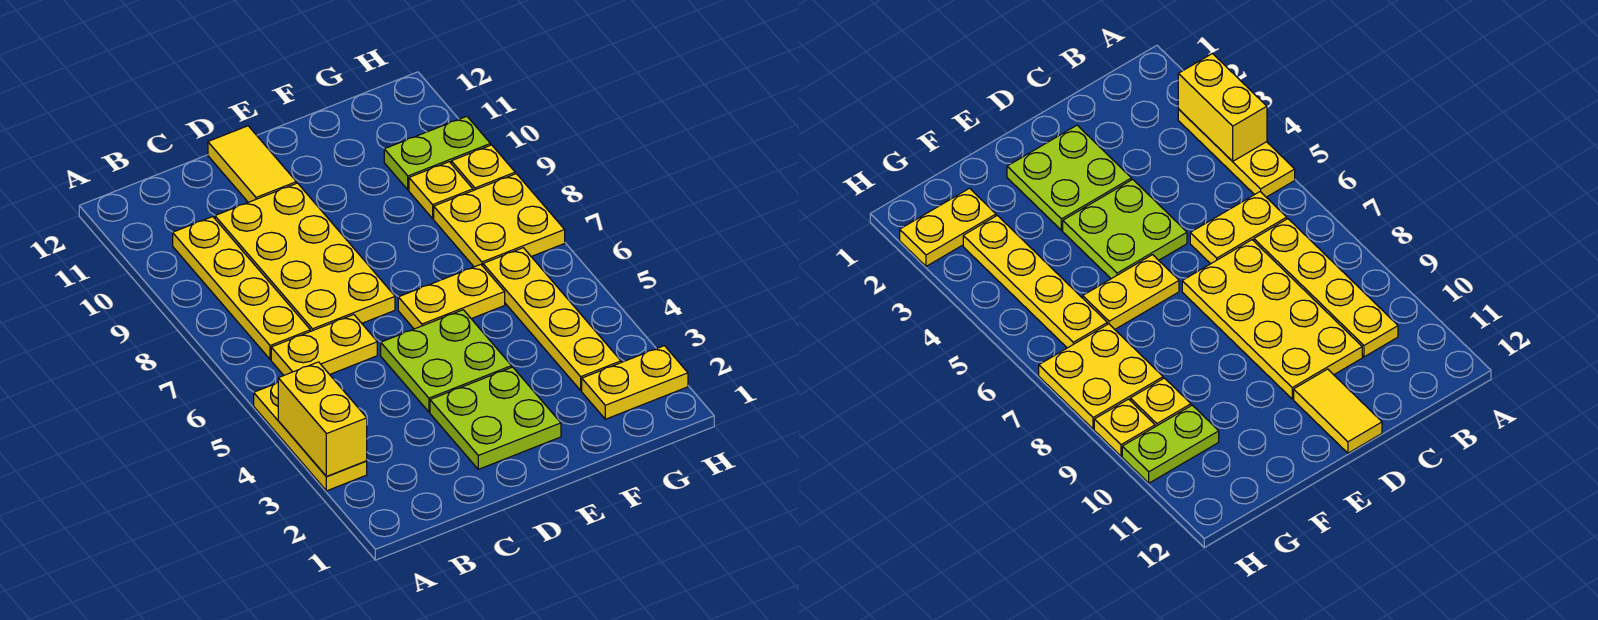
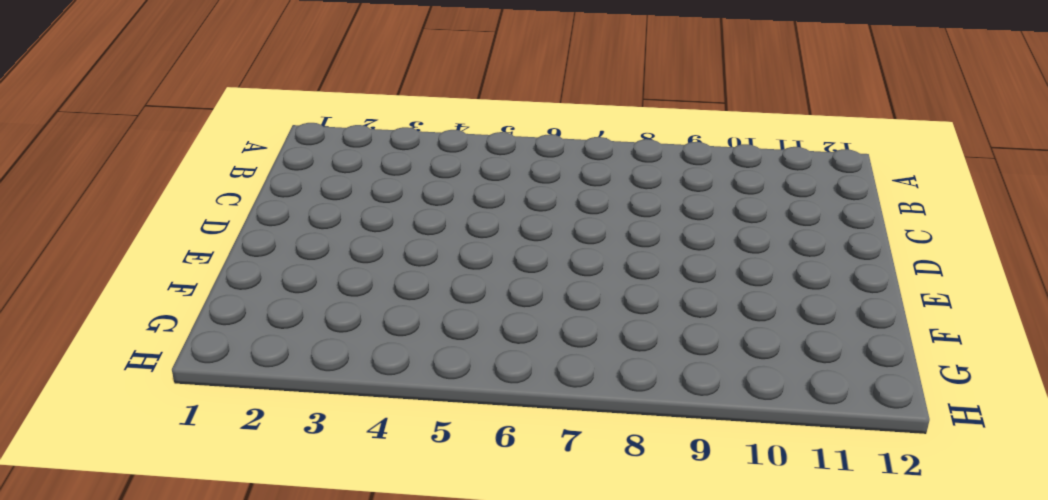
none -> yellow 1x3 plate [254,382,367,491]
none -> yellow 1x2 plate [271,315,377,375]
none -> yellow 1x4 plate [173,217,310,359]

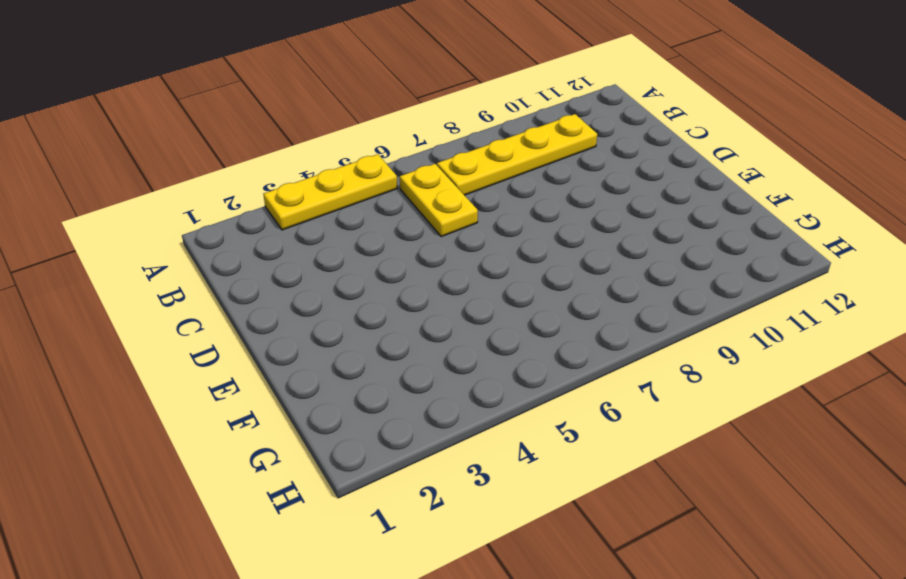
none -> yellow 2x4 plate [215,183,395,331]
none -> lime 2x2 plate [430,367,561,469]
none -> lime 2x2 plate [381,310,512,412]

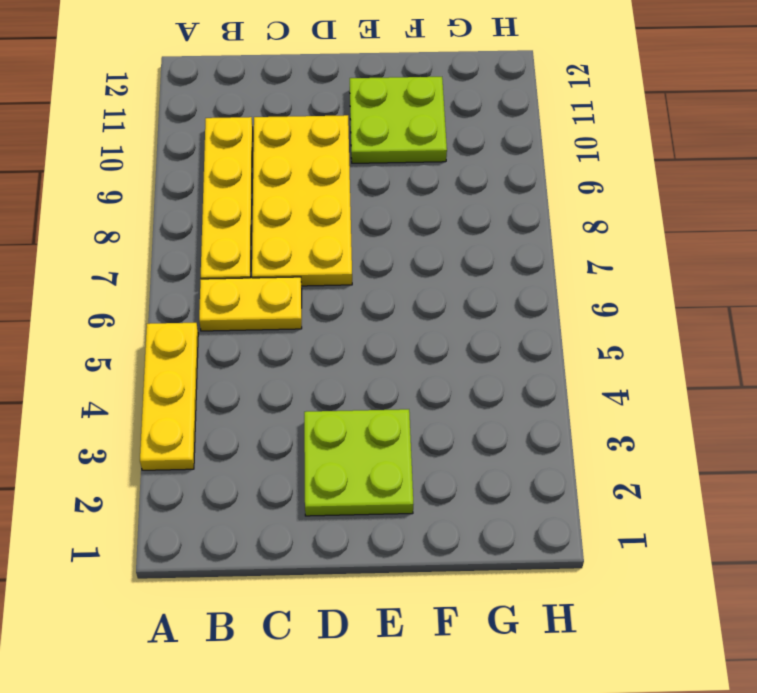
lime 2x2 plate [350,77,447,163] -> lime 2x2 plate moved to [381,310,512,412]
none -> yellow 1x2 tile [208,126,296,202]
none -> yellow 1x2 plate [398,265,505,329]
none -> yellow 1x2 plate [582,346,688,419]

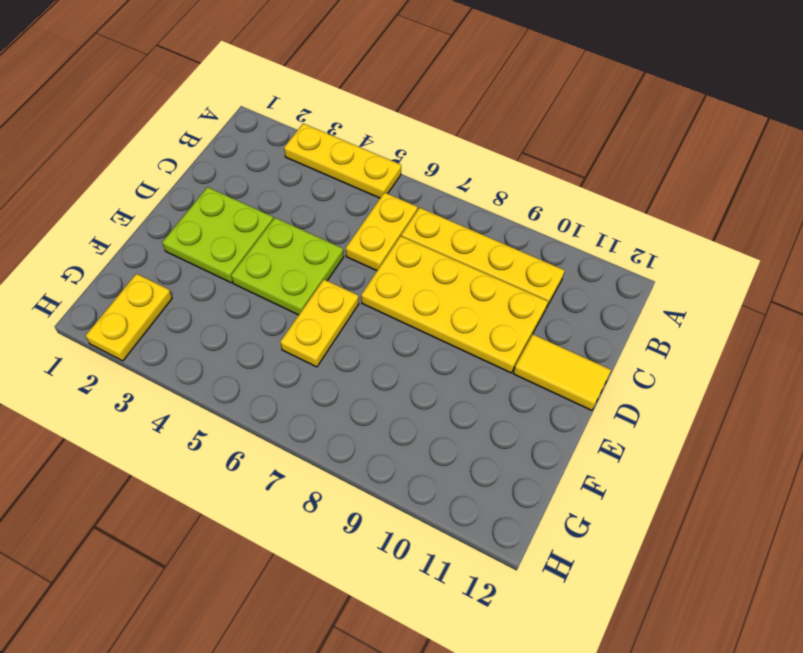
none -> yellow 1x4 plate [483,248,621,390]
none -> yellow 2x2 plate [434,174,565,267]
none -> yellow 1x1 plate [409,162,473,218]

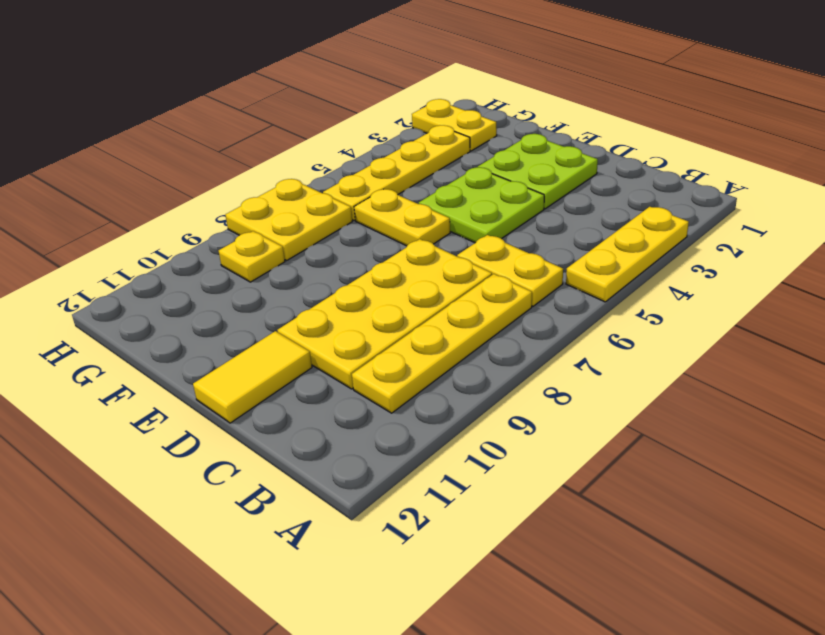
none -> lime 1x2 plate [384,116,491,190]
none -> yellow 1x1 plate [451,145,515,190]
none -> yellow 1x2 brick [278,362,367,476]

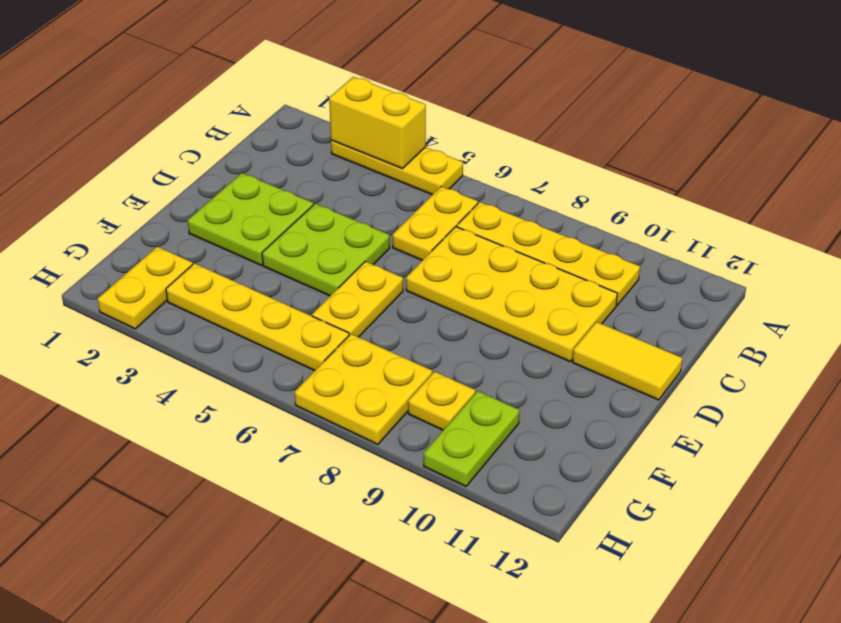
none -> yellow 1x1 plate [451,145,515,190]

